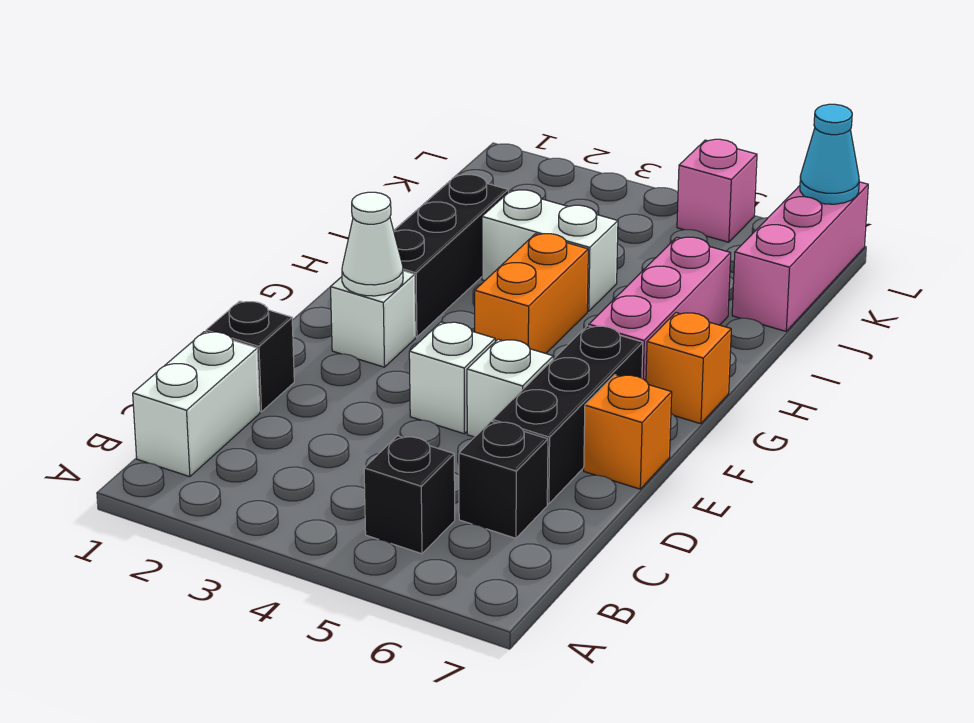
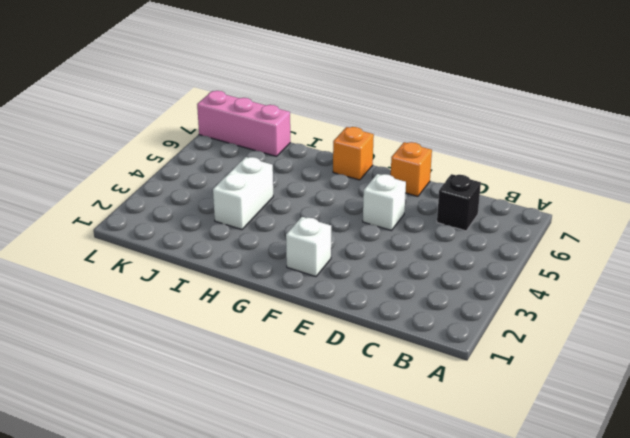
none -> white 1x2 brick [133,332,260,477]
none -> black 1x1 brick [364,436,455,554]
none -> black 1x1 brick [206,301,294,412]

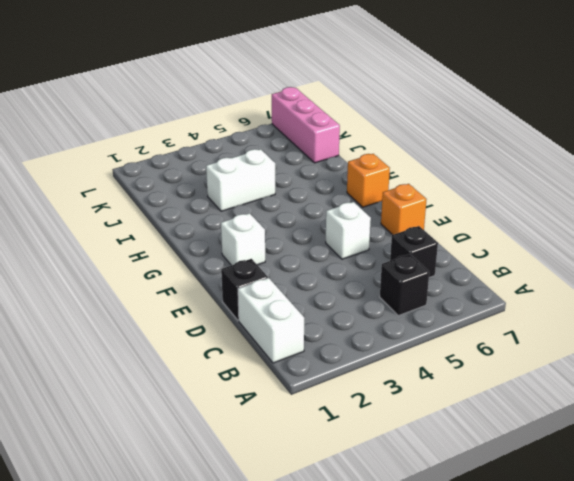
none -> black 1x3 brick [493,326,643,504]
none -> white 1x1 brick [409,322,495,434]
none -> black 1x3 brick [394,175,508,337]

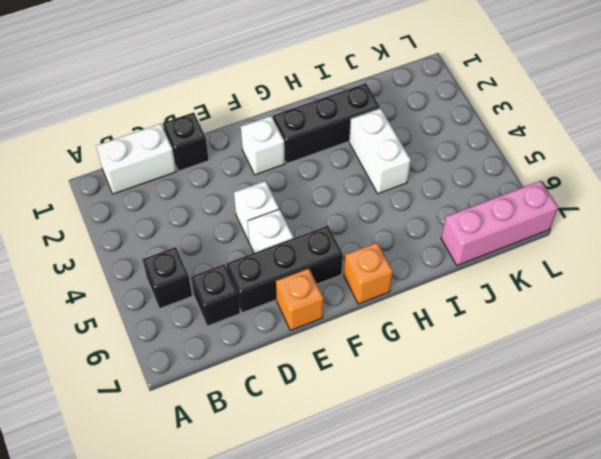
none -> orange 1x2 brick [475,234,588,353]
none -> pink 1x3 brick [589,237,731,381]
none -> pink 1x1 brick [677,139,757,242]

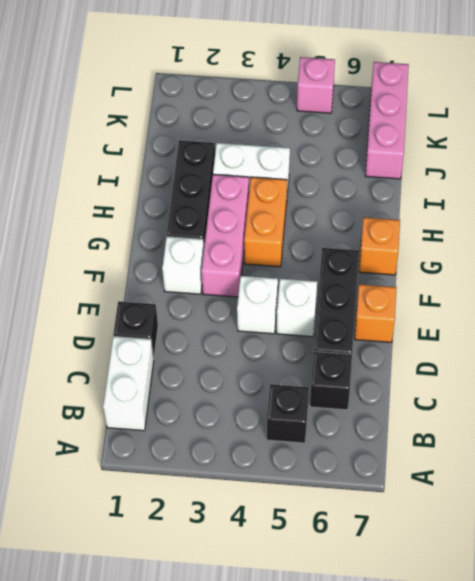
pink 1x3 brick [201,174,249,297] -> pink 1x3 brick moved to [589,237,731,381]
none -> white 1x1 cone [342,192,403,296]
none -> cyan 1x1 cone [800,104,859,204]

